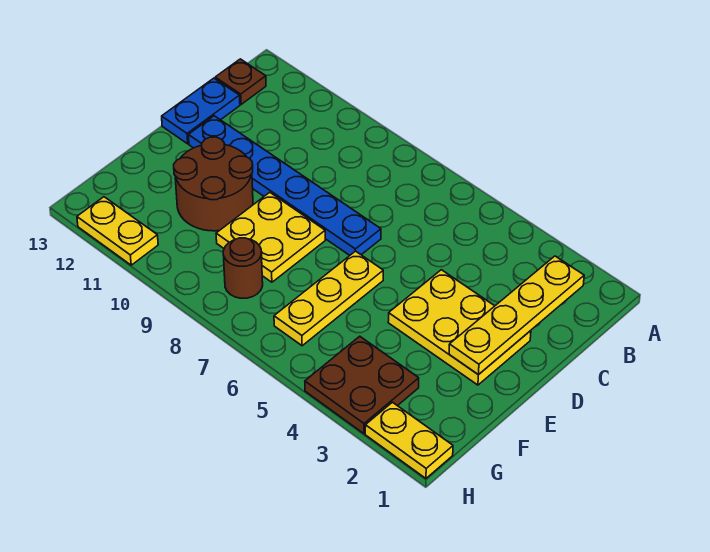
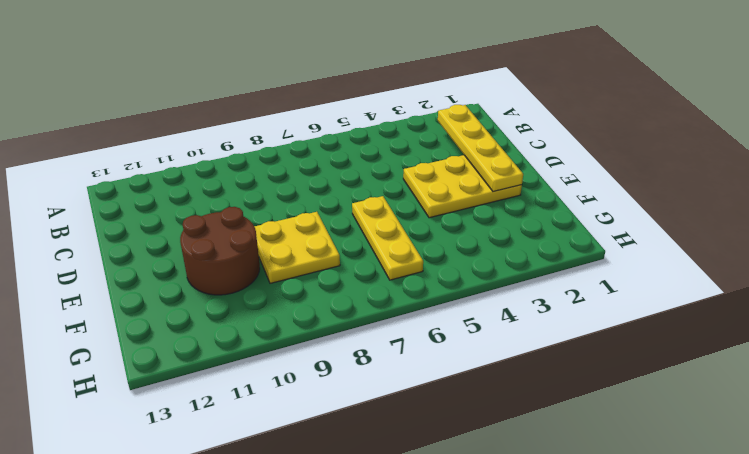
none -> brown 1x1 plate [215,59,266,104]
none -> blue 1x2 plate [162,78,240,144]
none -> blue 1x6 plate [188,116,381,255]

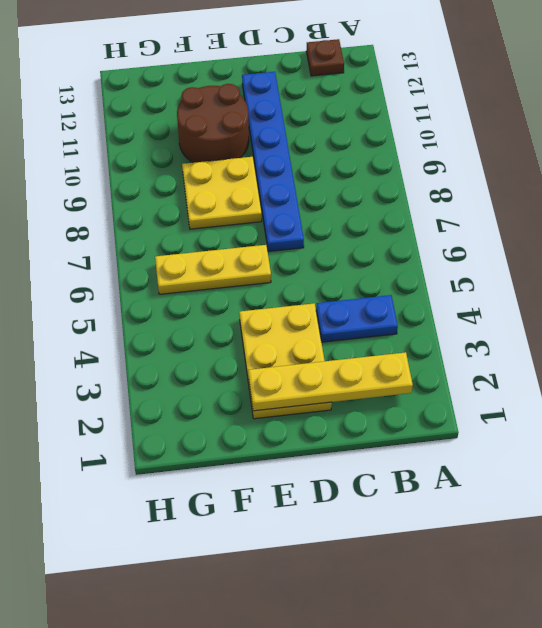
blue 1x2 plate [316,295,398,342] -> blue 1x2 plate moved to [162,78,240,144]
none -> brown 2x2 plate [305,336,419,434]
none -> brown 1x1 round brick [223,238,263,298]
none -> yellow 1x2 plate [365,402,453,478]

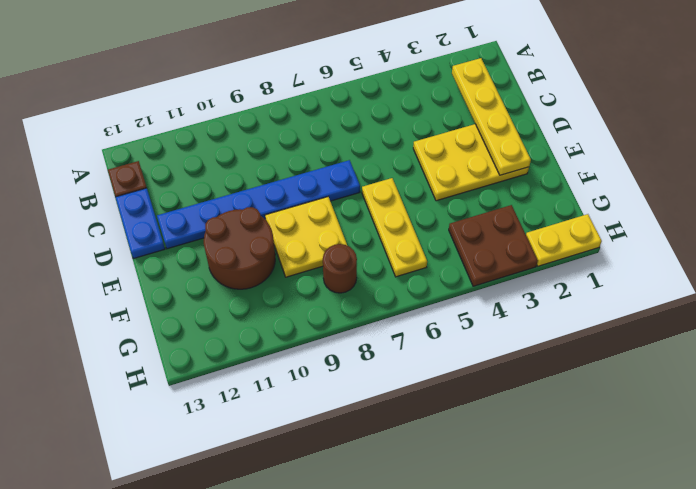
none -> yellow 1x2 plate [77,197,158,265]

